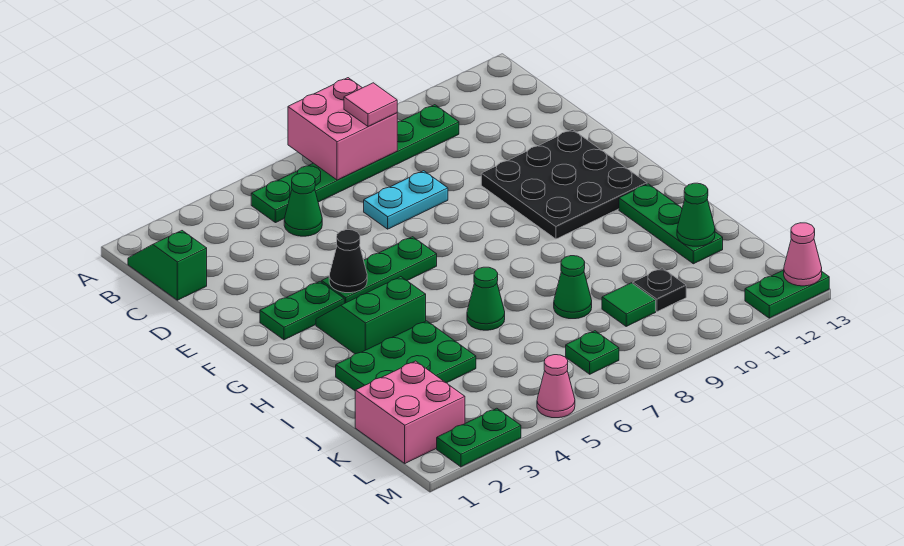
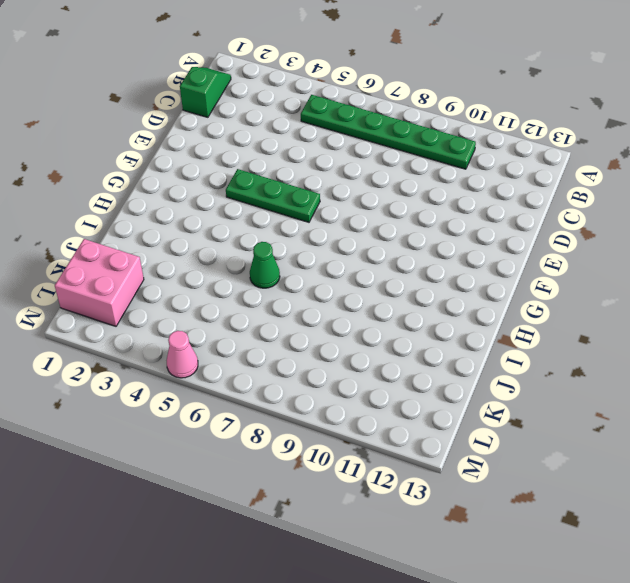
none -> green 1x1 cone [284,173,322,236]
none -> cyan 1x2 plate [364,171,448,229]
none -> black 3x3 plate [481,129,647,239]

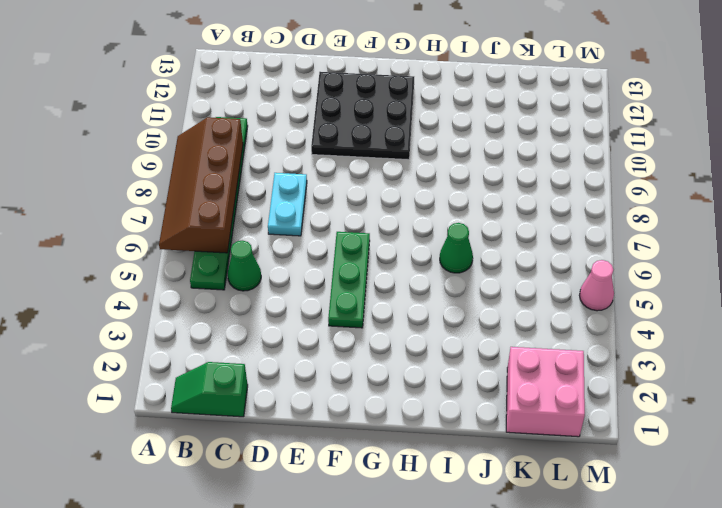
brown 2x4 slope [159,117,243,253] -> pink 2x2 brick [288,78,397,180]
none -> green 1x2 plate [260,281,344,340]
none -> green 2x2 slope [316,277,426,354]
none -> green 1x3 plate [619,184,723,264]

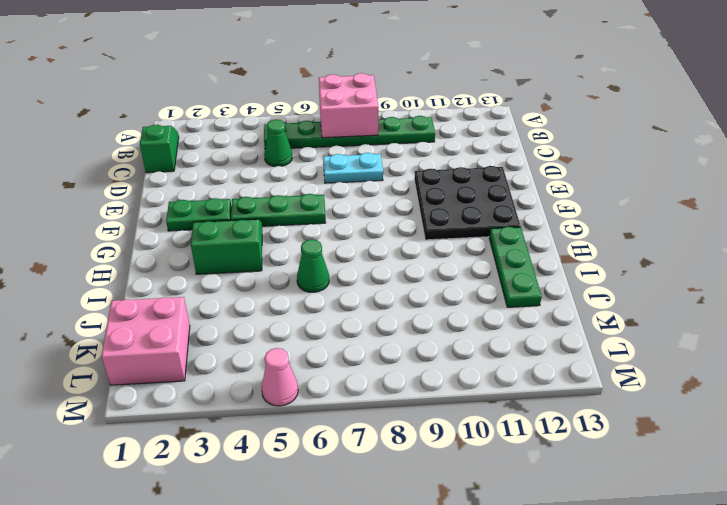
none -> green 2x3 plate [336,321,476,391]
none -> green 1x1 cone [554,256,592,319]
none -> green 1x1 tile [602,283,656,326]

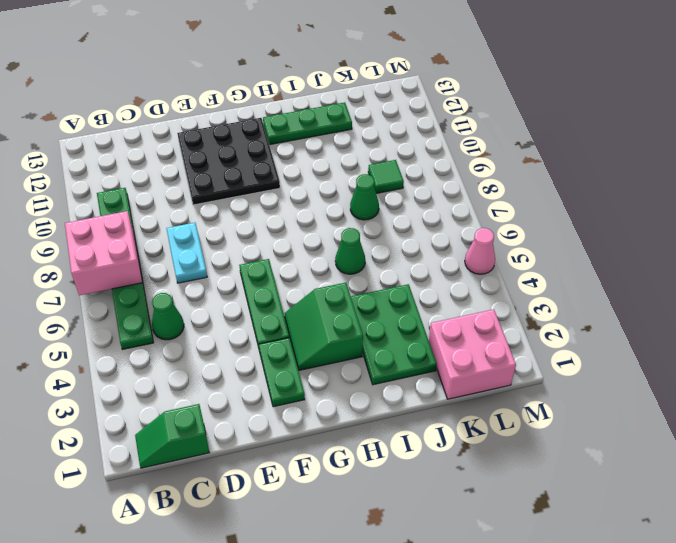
none -> black 1x1 plate [633,268,686,312]
none -> green 1x1 plate [566,331,619,374]
none -> green 1x2 plate [437,408,521,467]

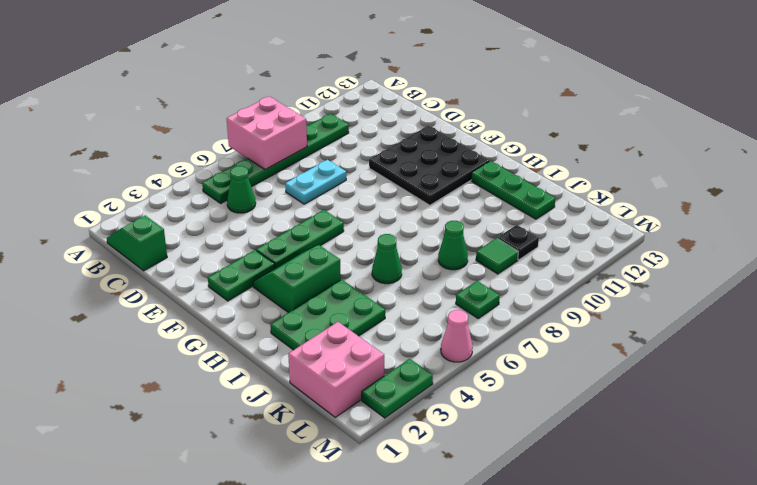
none -> green 1x2 plate [745,270,829,318]
none -> black 1x1 cone [329,230,367,293]
none -> green 1x1 cone [677,183,715,246]

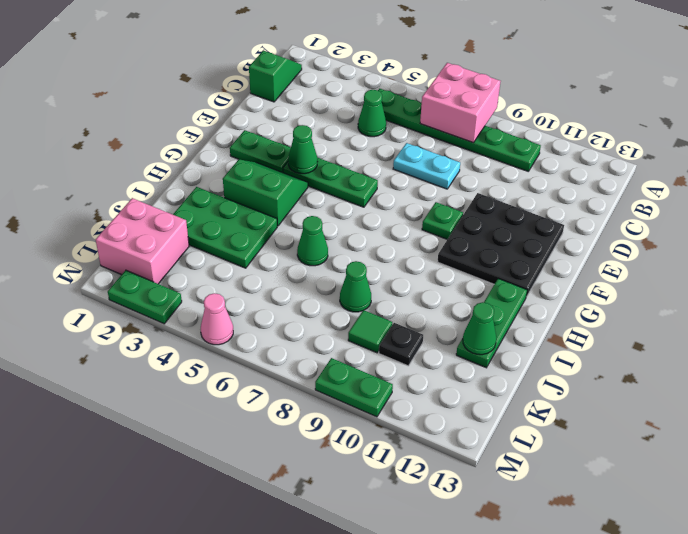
green 1x1 cone [288,125,317,174] -> black 1x1 cone [329,230,367,293]
green 1x1 plate [422,202,463,239] -> green 1x1 plate moved to [566,331,619,374]
green 1x2 plate [315,358,393,417] -> green 1x2 plate moved to [745,270,829,318]
none -> pink 1x1 cone [784,223,822,286]
none -> pink 1x1 tile [344,83,397,127]

